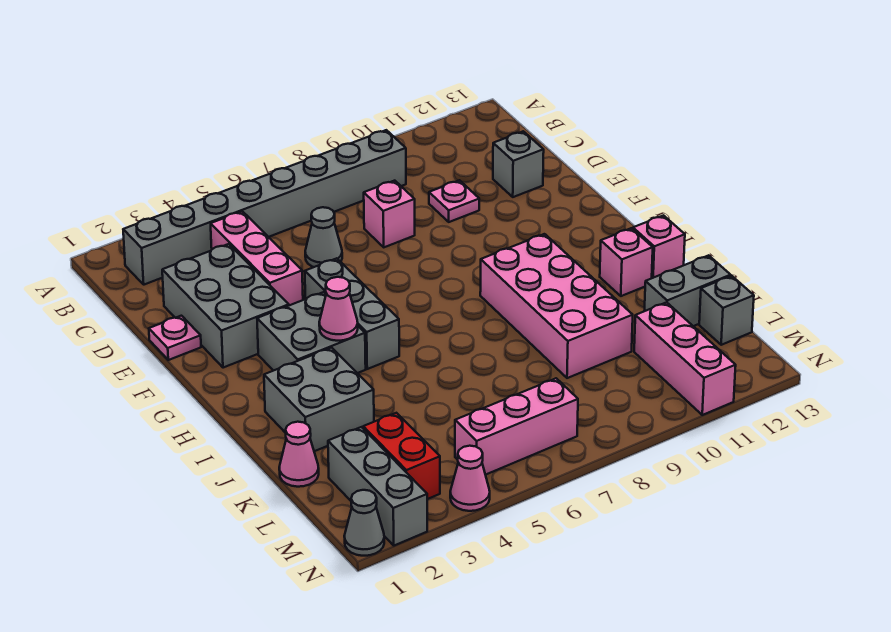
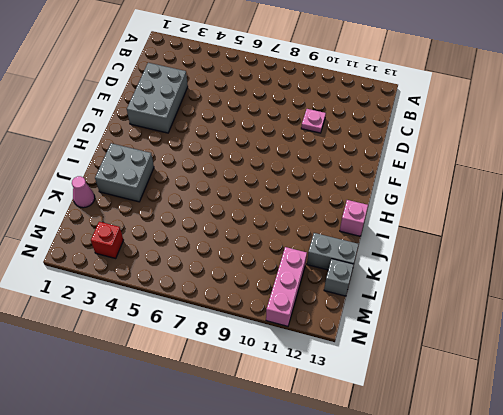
red 1x1 brick [91,222,123,258] -> red 1x2 brick [363,413,440,499]
none -> grey 1x8 brick [123,130,406,285]
none -> pink 1x3 brick [211,211,303,305]
none -> grey 1x1 cone [305,207,342,267]

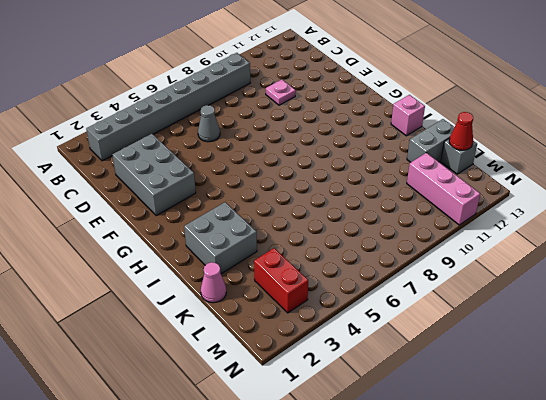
red 1x1 cone [449,112,473,150] -> none
none -> pink 1x3 brick [211,211,303,305]
none -> pink 1x1 brick [364,181,415,247]
none -> grey 1x1 brick [493,131,544,197]

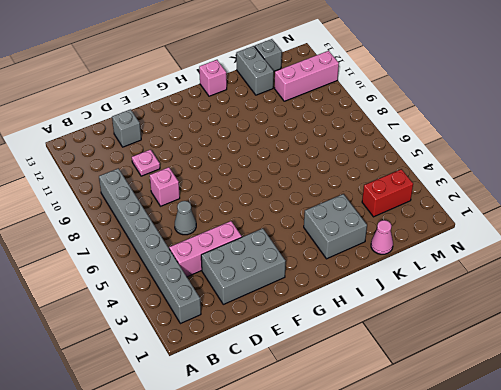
none -> pink 1x1 plate [149,316,201,360]
none -> grey 1x3 brick [305,258,399,369]
none -> grey 2x2 brick [257,292,366,373]

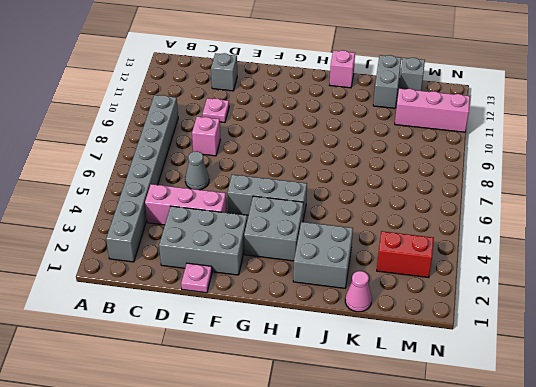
none -> pink 2x4 brick [480,234,633,378]
none -> pink 1x1 brick [600,228,653,296]
none -> grey 1x3 brick [328,427,427,546]

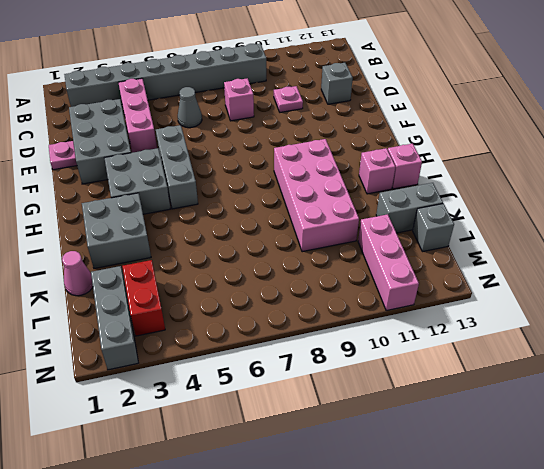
none -> pink 1x3 brick [455,378,578,475]
none -> grey 1x1 cone [344,490,384,556]
none -> pink 1x1 cone [450,446,490,511]

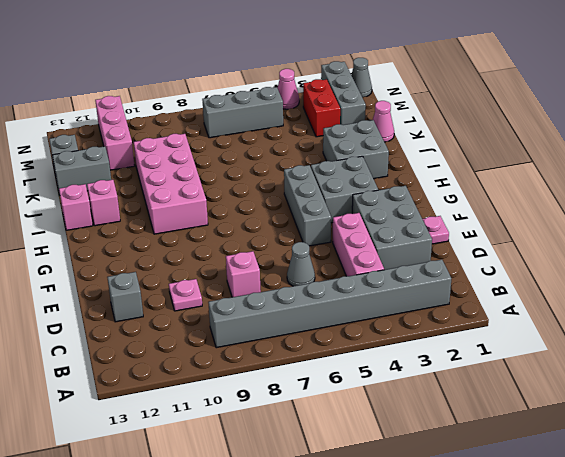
grey 1x3 brick [202,87,283,138] -> pink 1x3 brick [455,378,578,475]
none -> pink 1x1 cone [319,277,358,341]

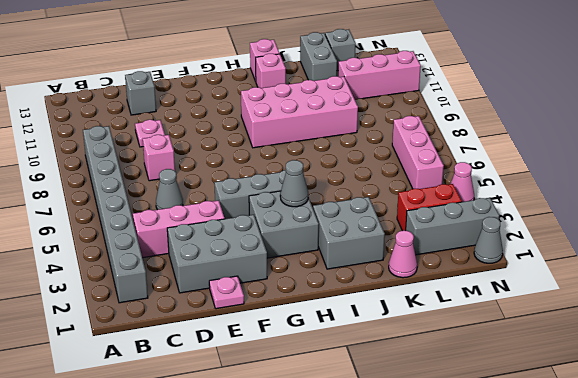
grey 1x1 cone [280,160,308,207] -> pink 1x1 cone [319,277,358,341]

